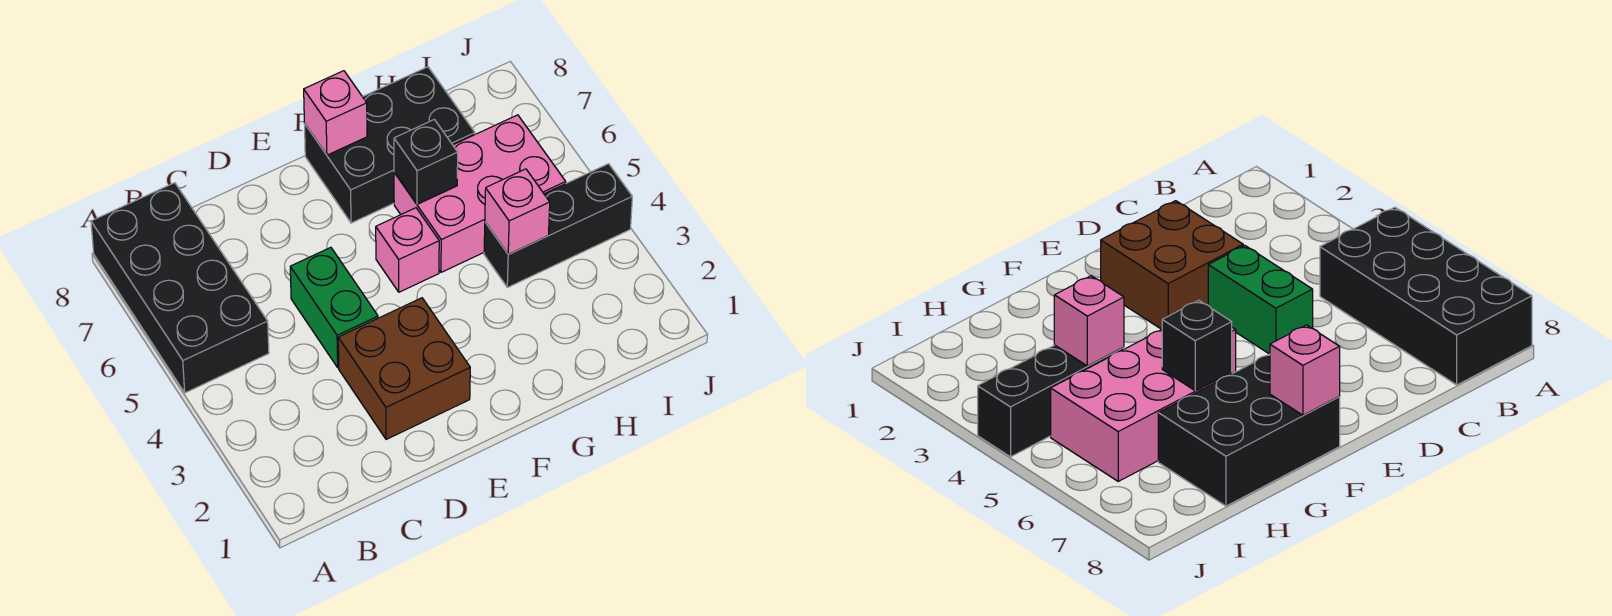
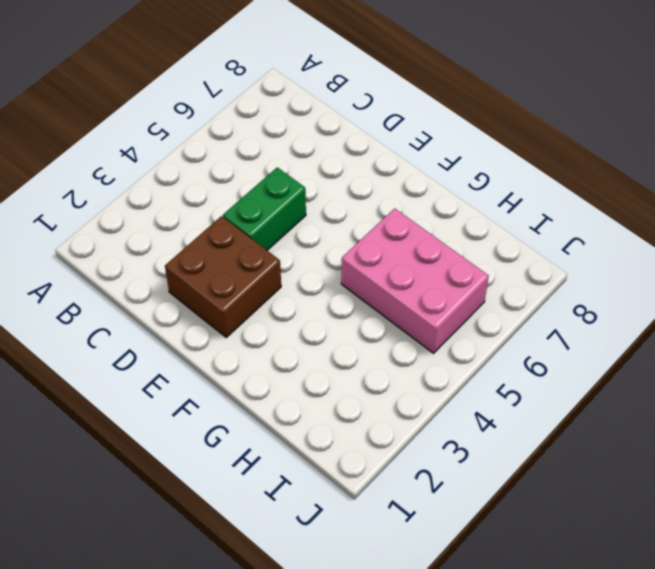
none -> black 2x4 brick [91,183,269,393]
none -> pink 1x1 brick [376,208,439,292]

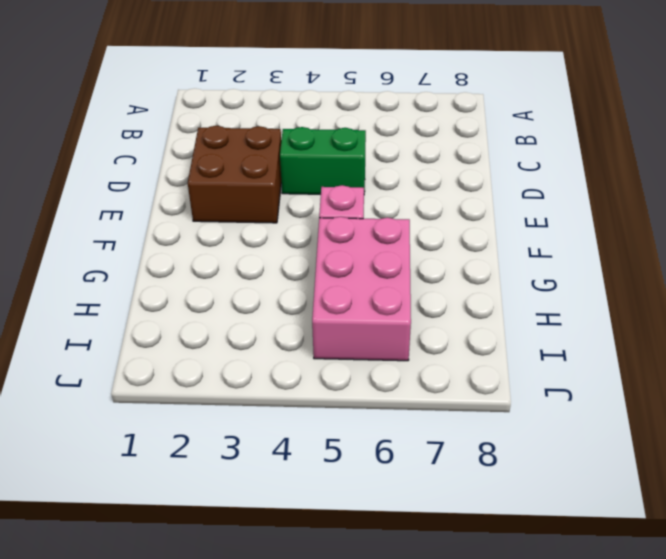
none -> black 2x4 brick [91,183,269,393]
none -> black 2x3 brick [304,67,475,223]

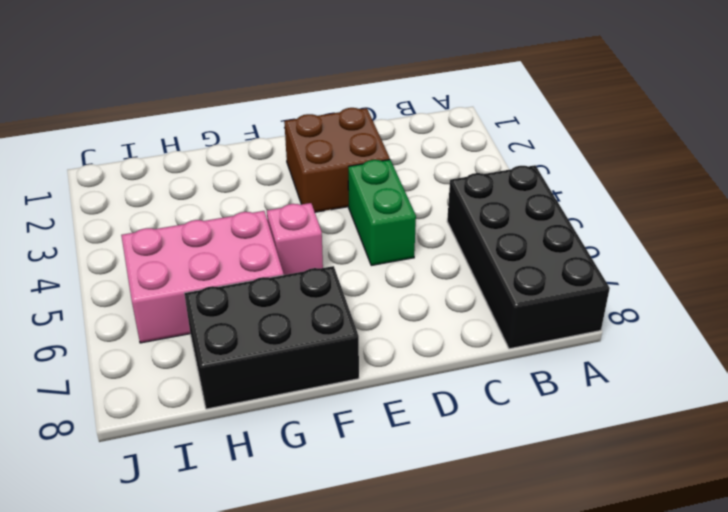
none -> black 1x3 brick [484,164,632,287]
none -> pink 1x1 brick [304,71,367,155]

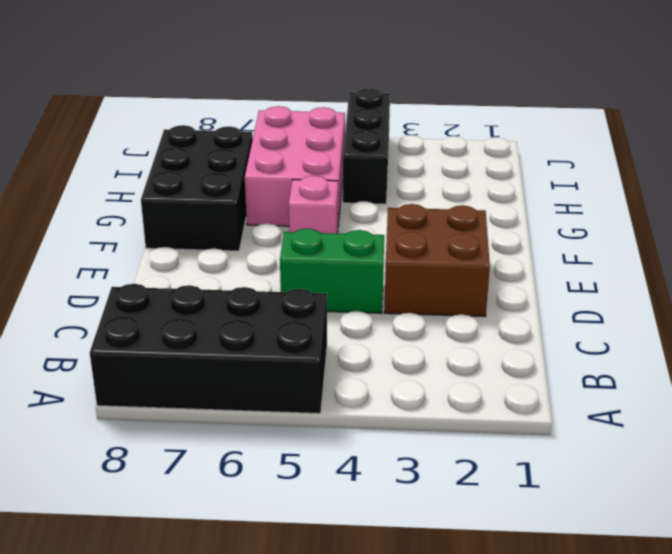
none -> pink 1x1 brick [304,71,367,155]
none -> black 1x1 brick [394,119,458,204]

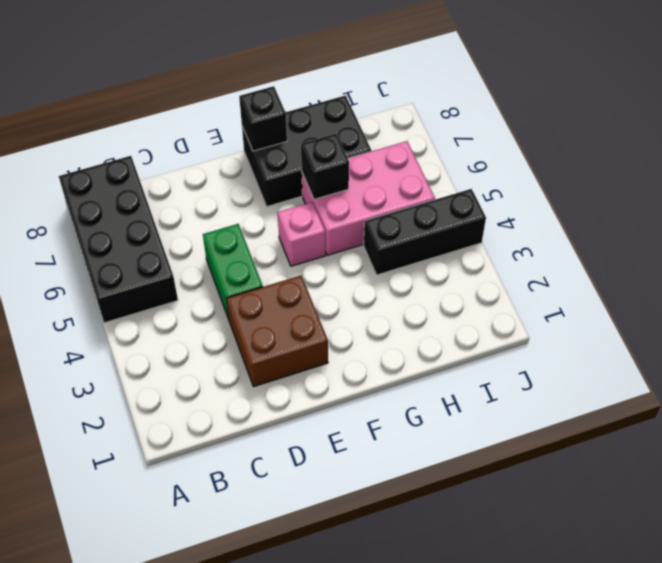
black 1x1 brick [239,86,287,151] -> pink 1x1 brick [304,71,367,155]
none -> pink 1x1 brick [485,169,550,254]

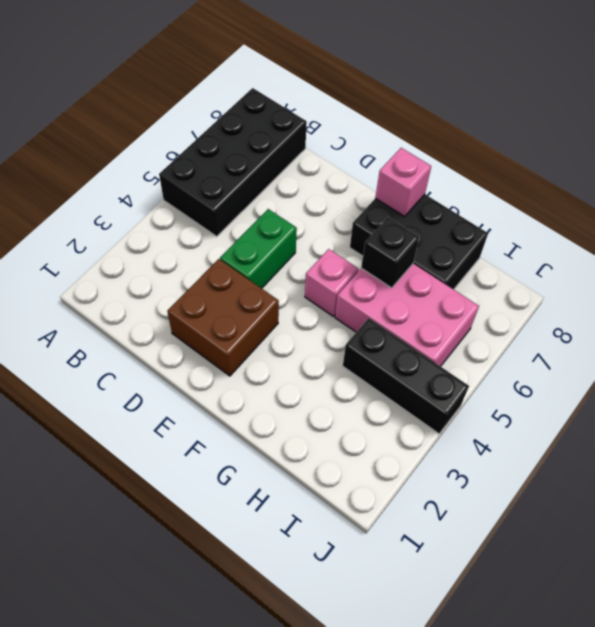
none -> pink 1x1 brick [485,169,550,254]

